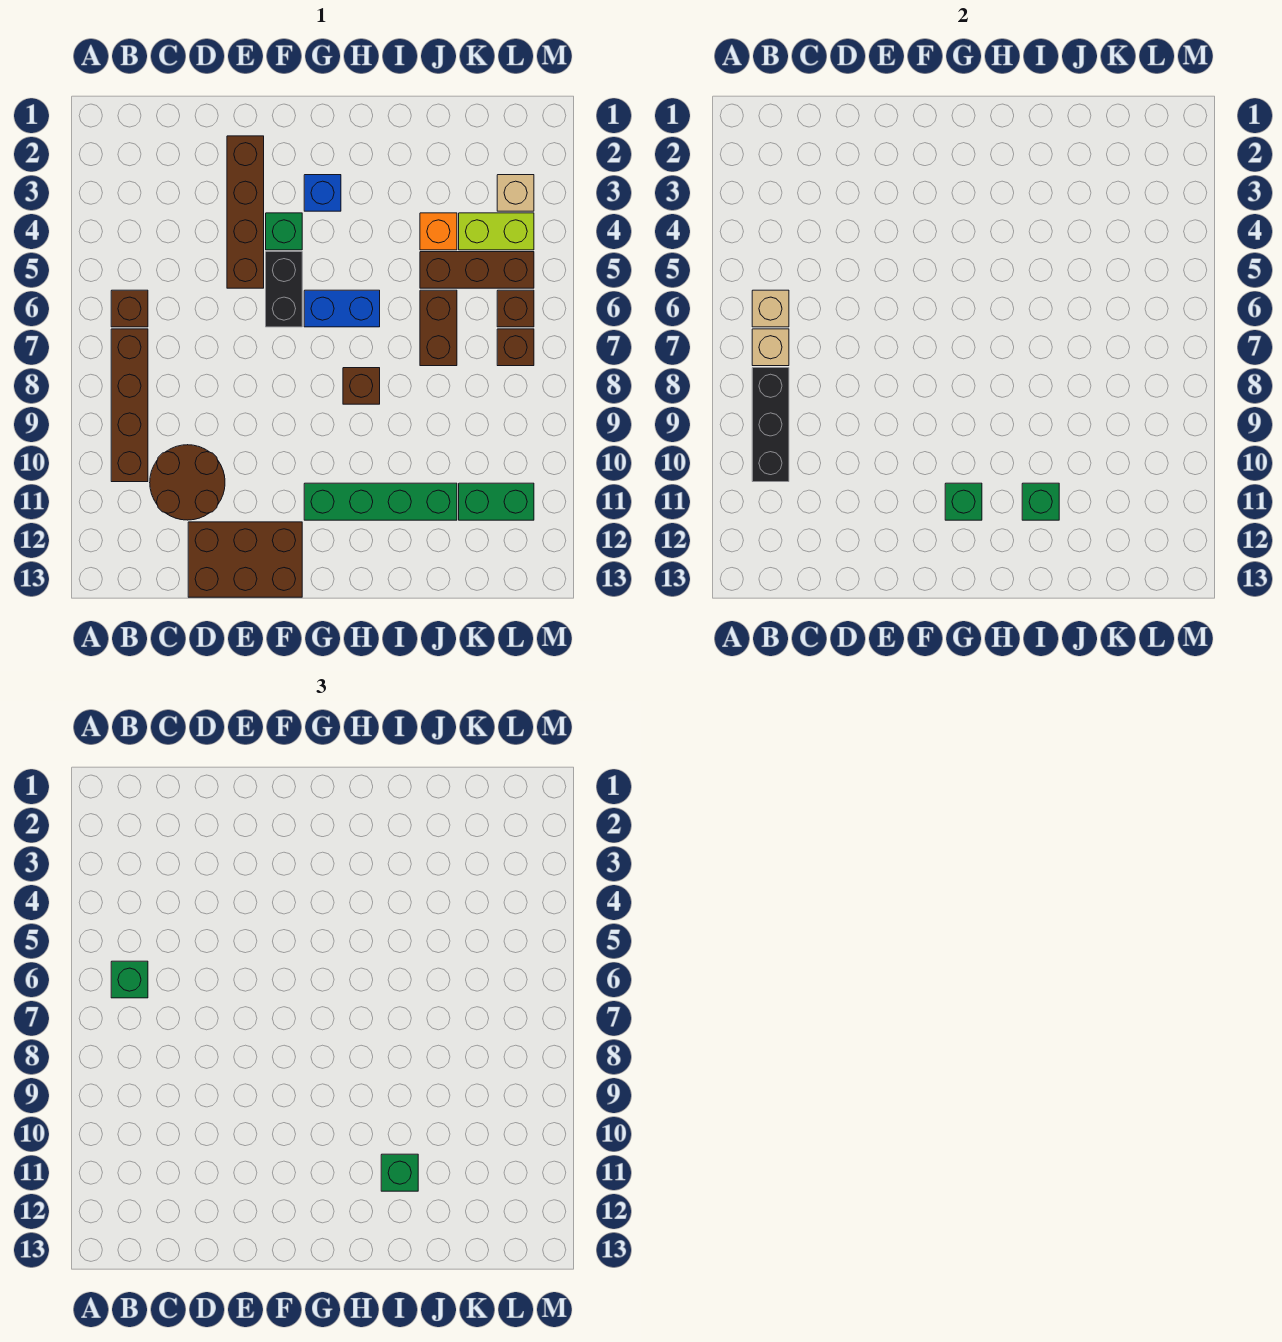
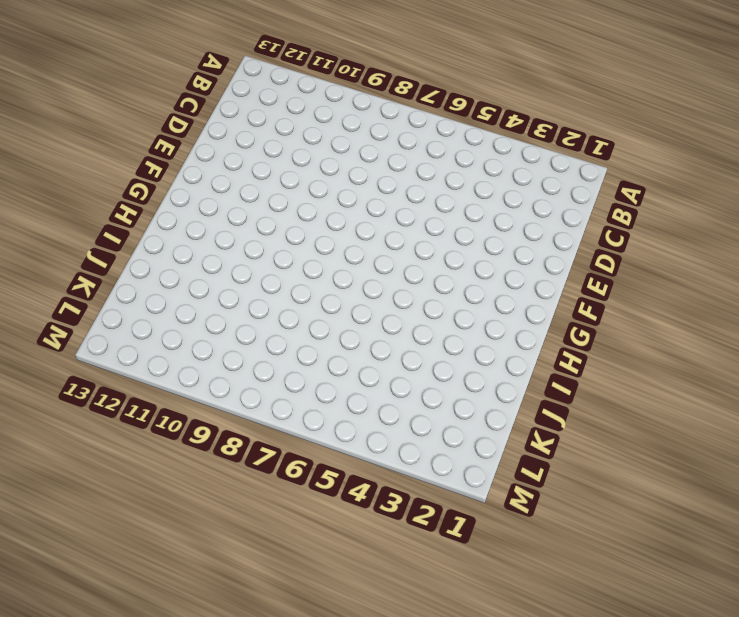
none -> brown 1x1 brick [111,290,148,327]
none -> brown 1x4 brick [111,329,148,482]
none -> brown 2x2 round brick [150,445,225,520]

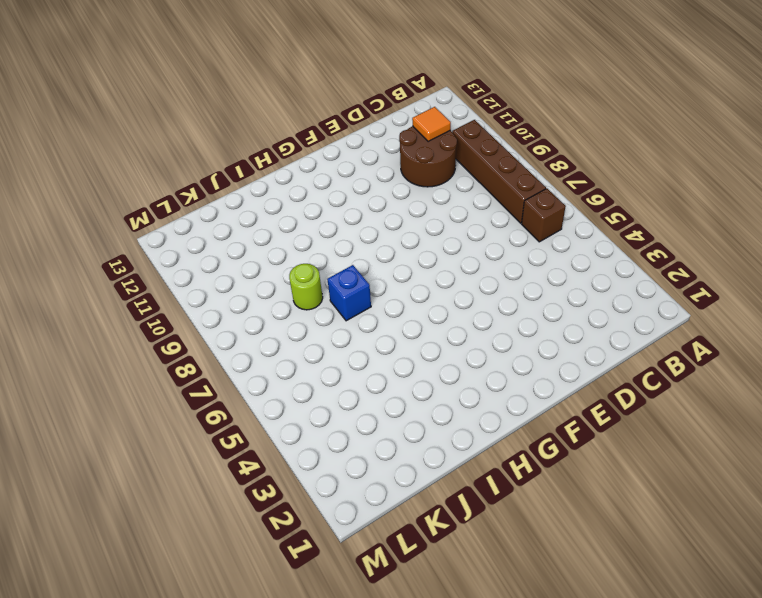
orange 1x1 tile [412,107,451,141] -> none
blue 1x1 brick [327,265,371,321] -> blue 1x1 brick moved to [304,175,341,211]
lime 1x1 round brick [289,264,323,310] -> none
none -> brown 2x3 brick [188,522,302,597]
none -> brown 1x4 brick [227,136,264,288]
none -> green 1x1 brick [266,213,302,250]

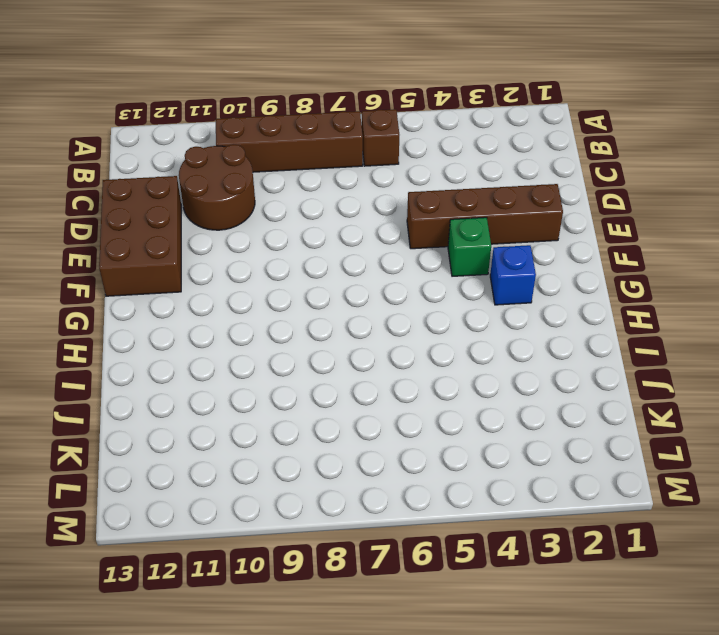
none -> black 1x2 brick [266,252,302,327]
none -> blue 1x2 brick [304,290,380,327]
none -> green 1x4 brick [304,483,457,520]

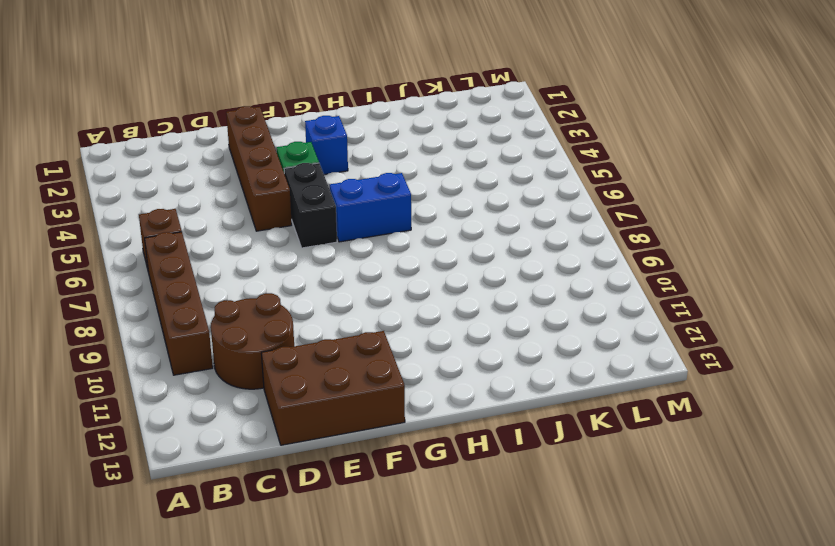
none -> green 1x4 brick [304,483,457,520]
none -> brown 1x1 brick [343,368,380,404]
none -> orange 1x1 brick [420,213,457,250]

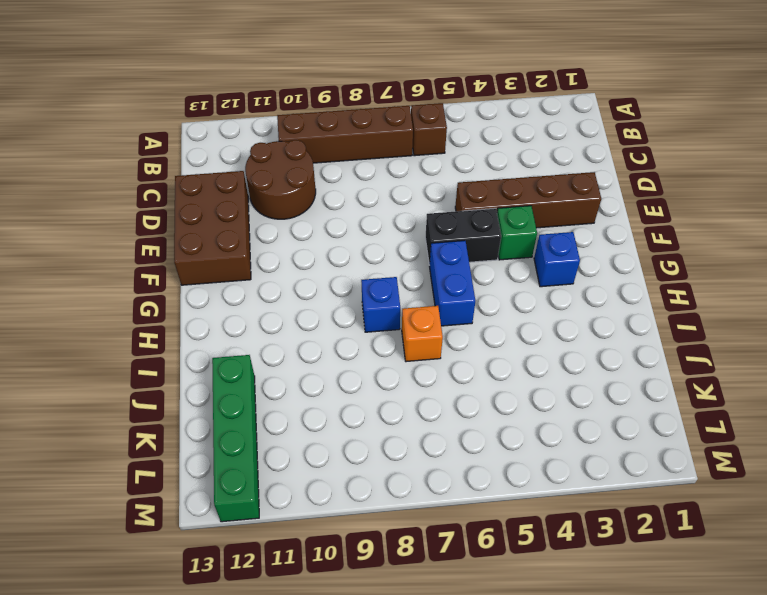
blue 1x1 brick [361,277,400,332] -> brown 1x1 brick [343,368,380,404]
orange 1x1 brick [402,306,443,362] -> orange 1x1 brick moved to [420,213,457,250]
green 1x4 brick [212,355,259,522] -> green 1x4 brick moved to [304,483,457,520]
none -> brown 1x3 brick [420,252,534,288]
none -> brown 1x2 brick [420,290,457,366]
none -> lime 1x2 brick [459,213,534,250]

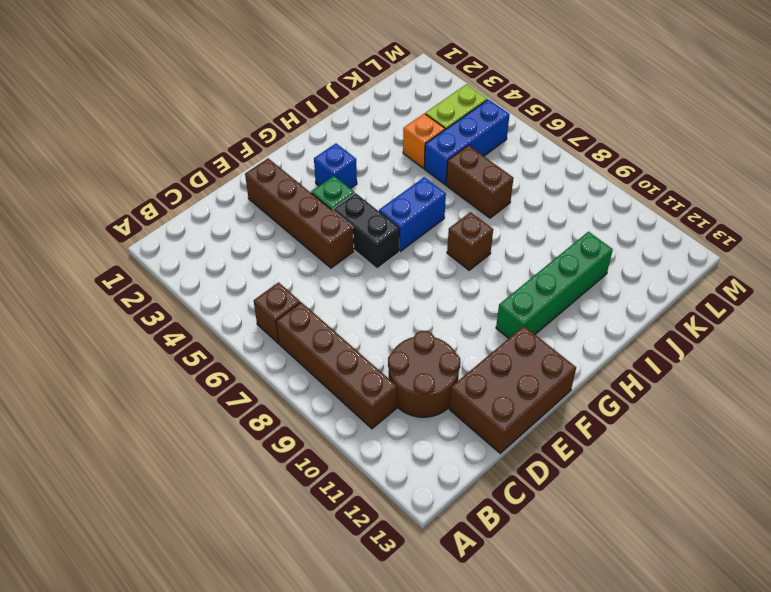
blue 1x3 brick [424,99,510,184] -> brown 1x3 brick [420,252,534,288]
none -> green 1x2 brick [459,483,534,520]
none -> tan 1x1 brick [497,175,534,211]
none -> brown 1x1 brick [497,290,534,327]

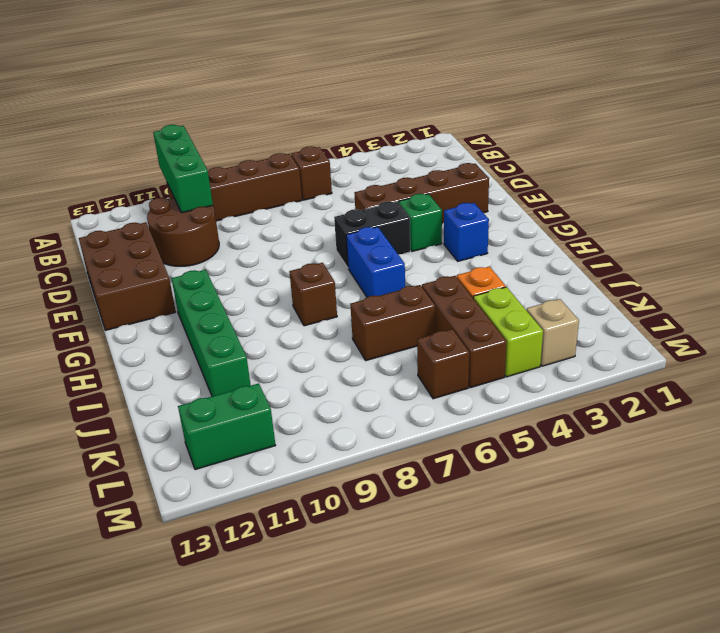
green 1x3 brick [153,125,213,213] -> black 1x3 brick [752,368,789,482]
green 1x2 brick [178,383,276,470] -> green 1x2 brick turned to [459,483,534,520]
none -> brown 1x1 brick [497,329,534,366]
none -> tan 1x1 brick [752,290,789,327]
none -> tan 1x1 brick [752,329,789,366]

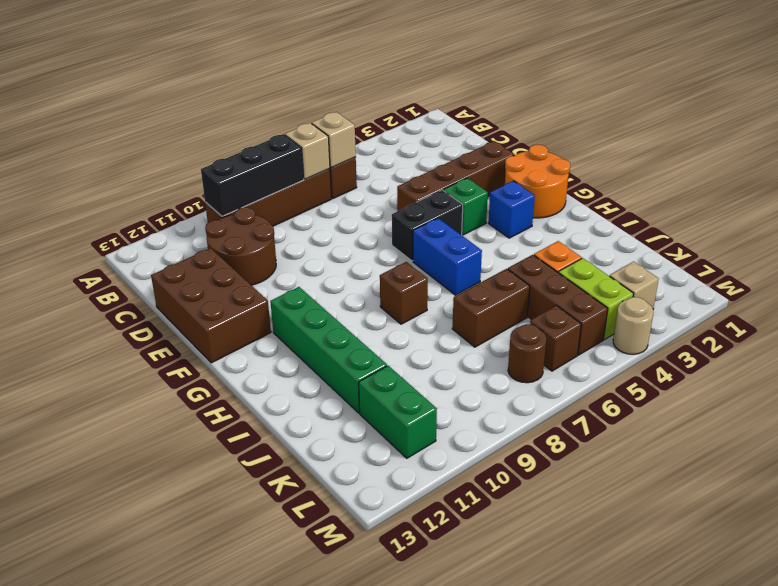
orange 2x2 round brick [505,145,570,218] -> none
brown 1x1 round brick [508,324,546,383] -> brown 1x1 brick [497,329,534,366]
tan 1x1 round brick [613,297,653,354] -> none
none -> green 1x1 brick [945,483,982,520]
none -> green 1x1 brick [1022,483,1059,520]
none -> green 1x1 brick [111,961,148,998]

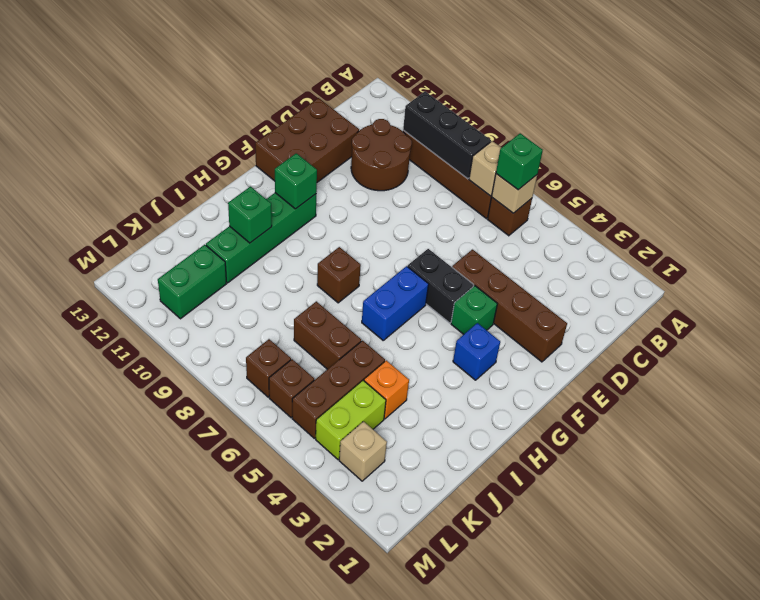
none -> green 1x1 brick [381,1154,418,1191]

